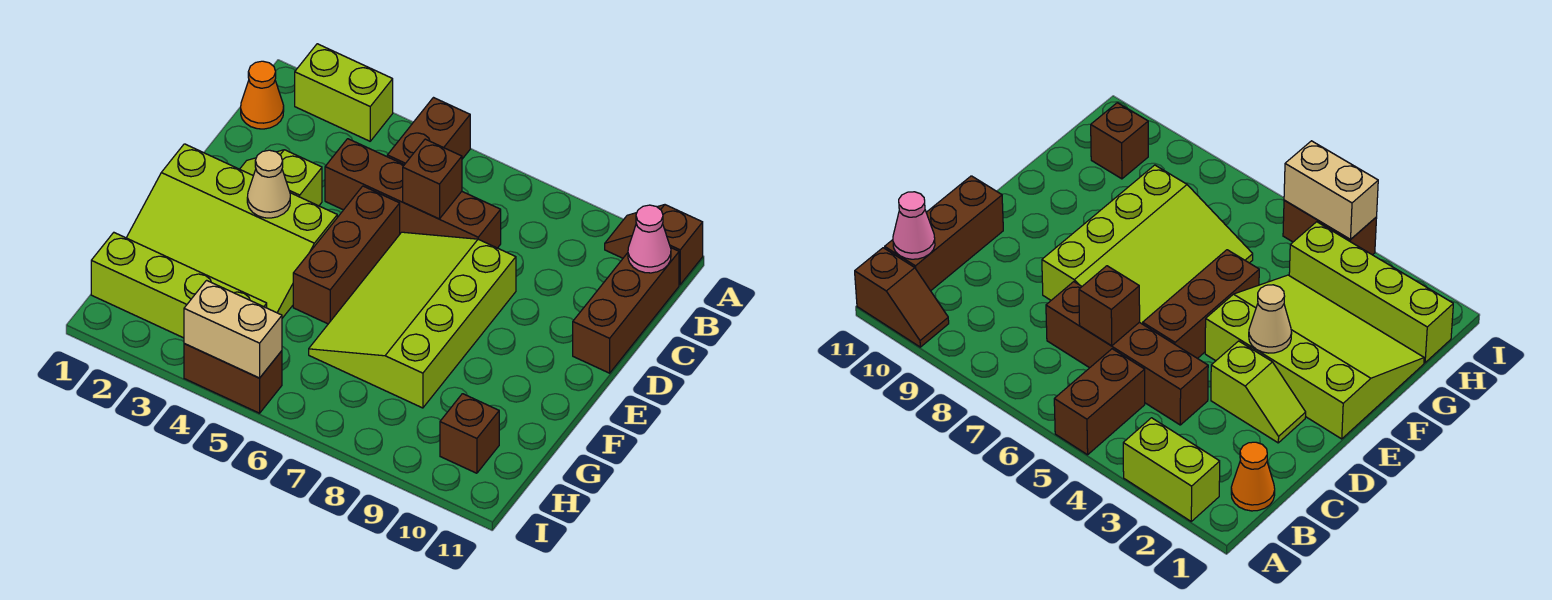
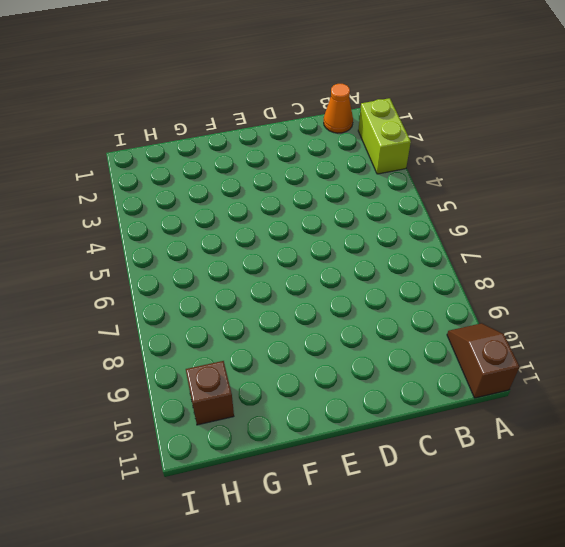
none -> brown 1x2 brick [387,98,470,165]
none -> brown 1x3 brick [573,248,679,373]
none -> brown 1x4 brick [325,139,501,248]

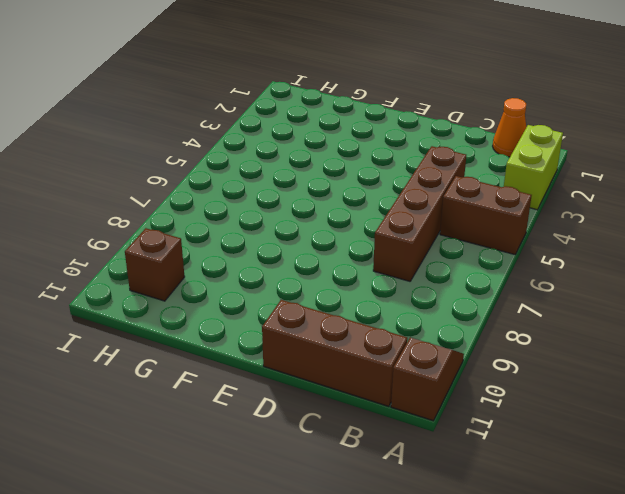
none -> lime 1x2 slope [240,150,322,206]
none -> brown 1x3 brick [293,186,400,324]
none -> lime 3x4 slope [309,232,516,408]

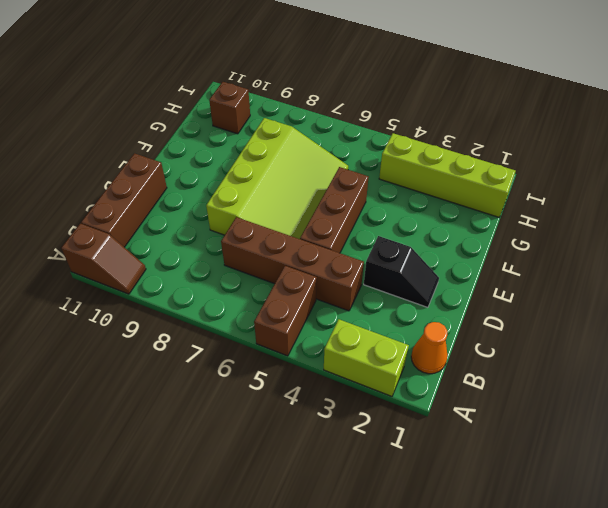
black 1x2 slope [364,236,439,307] -> lime 1x2 slope [240,150,322,206]
none -> lime 3x4 slope [126,144,337,318]
none -> brown 1x2 brick [184,344,282,413]
none -> pink 1x1 cone [628,205,671,273]

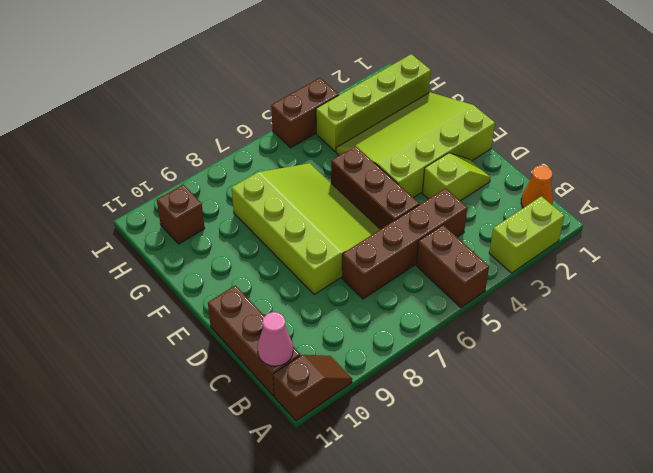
none -> brown 1x1 brick [403,139,462,219]
none -> tan 1x1 cone [247,150,290,218]
none -> tan 1x2 brick [184,280,282,378]

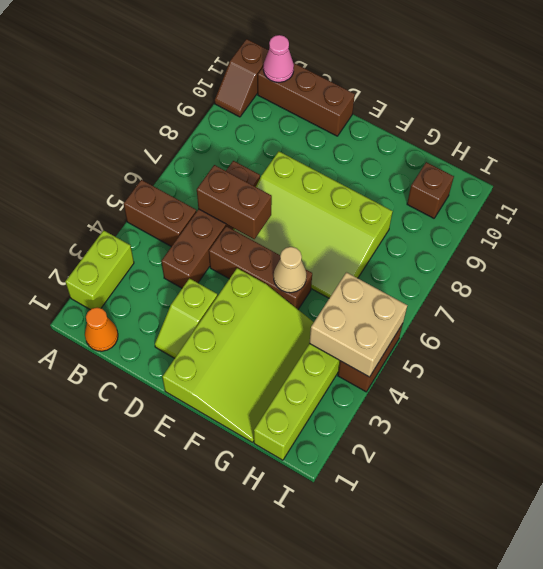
brown 1x2 brick [197,165,272,239] -> brown 1x1 brick [403,139,462,219]
tan 1x1 cone [274,247,307,293] -> tan 1x1 cone moved to [247,150,290,218]
tan 2x2 brick [310,272,407,377] -> tan 1x2 brick [184,280,282,378]

